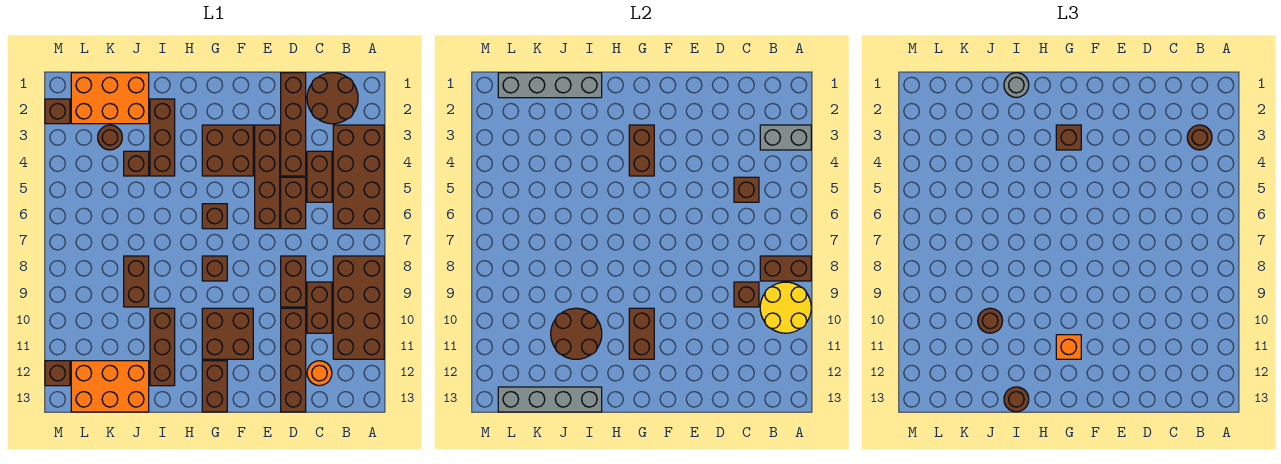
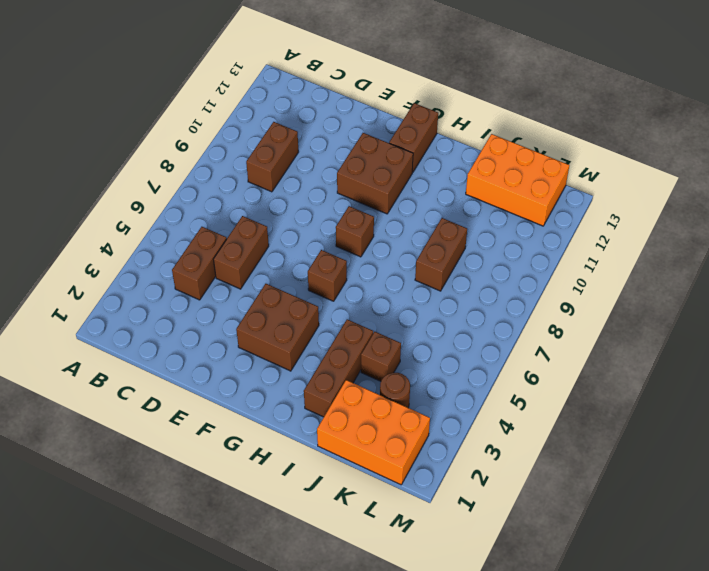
none -> brown 2x4 brick [333,125,384,229]
none -> brown 2x4 brick [333,256,384,359]
none -> brown 2x2 round brick [307,73,358,124]
none -> orange 1x1 round brick [307,361,332,386]

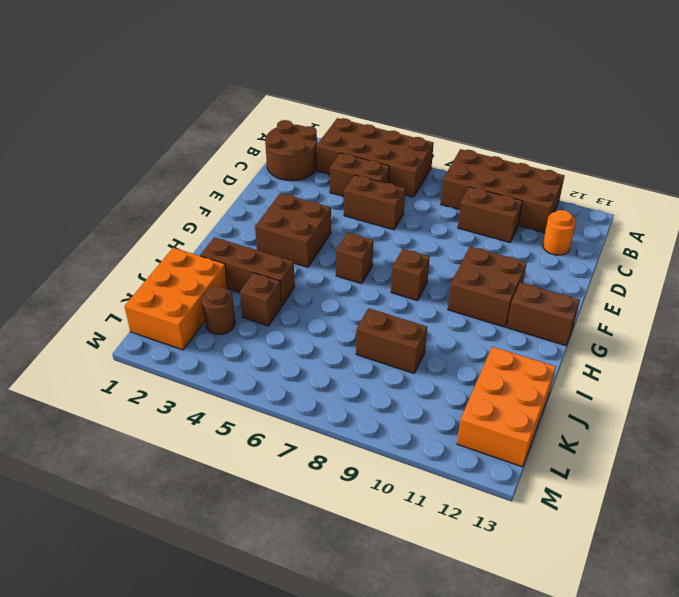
none -> brown 1x4 brick [281,73,306,176]
none -> brown 1x2 brick [281,256,306,307]
none -> brown 1x4 brick [281,308,306,412]
none -> brown 1x4 brick [255,125,280,229]

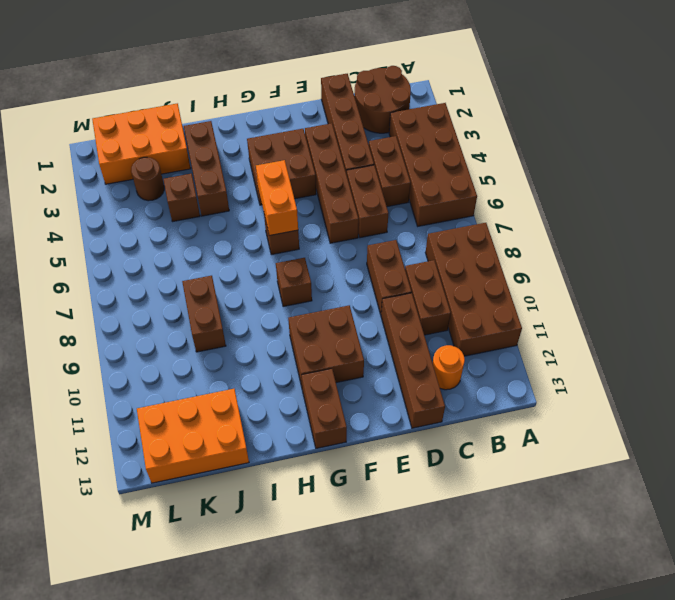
orange 1x2 brick [256,160,298,236] -> none
none -> brown 1x3 brick [150,308,175,386]
none -> brown 1x1 brick [45,99,70,124]
none -> brown 1x1 brick [45,361,70,386]
none -> grey 1x2 brick [760,125,811,150]

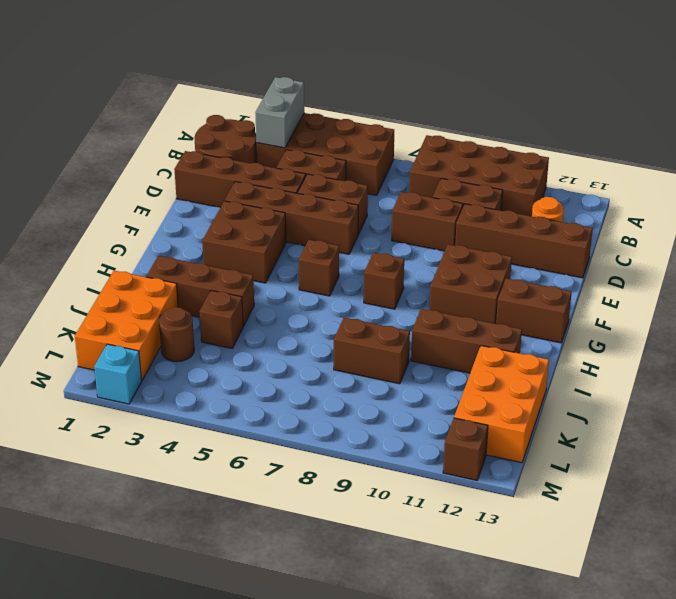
cyan 1x1 brick [94,344,142,404] -> brown 1x1 brick [45,99,70,124]
none -> brown 1x2 brick [760,256,811,281]
none -> yellow 2x2 round brick [760,282,811,333]
none -> brown 1x1 brick [734,177,759,202]
none -> brown 1x1 brick [734,282,759,307]

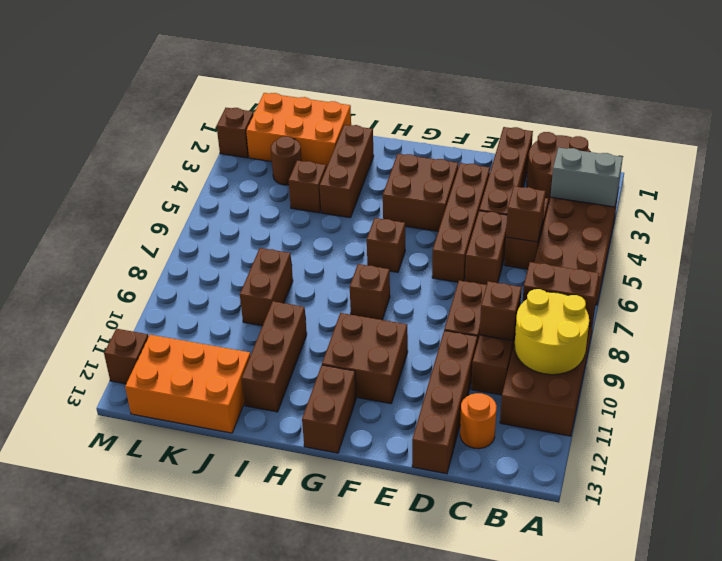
none -> brown 1x2 brick [629,125,654,176]
none -> brown 1x2 brick [629,308,654,359]
none -> grey 1x4 brick [498,73,602,98]
none -> brown 2x2 round brick [551,308,602,359]

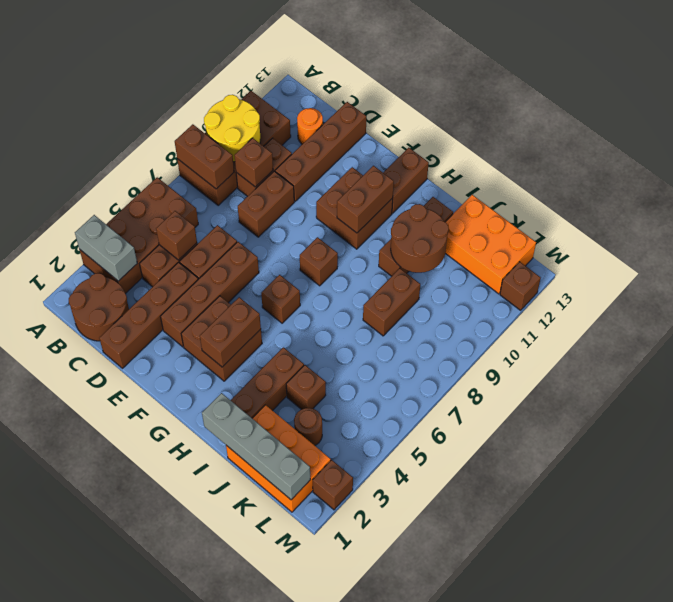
none -> grey 1x4 brick [498,387,602,412]
none -> brown 1x1 round brick [1187,125,1212,150]
none -> brown 1x1 brick [1056,125,1081,150]
none -> orange 1x1 brick [1056,335,1081,359]

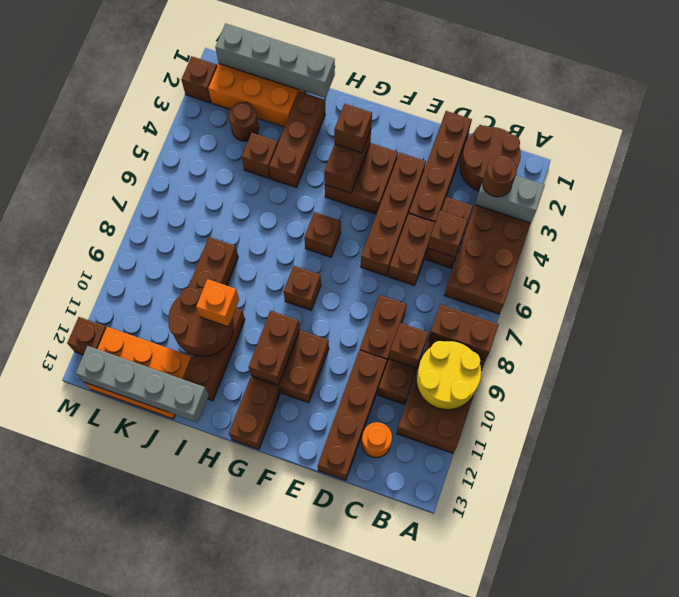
orange 1x1 brick [196,279,239,327] -> orange 1x1 brick moved to [1056,335,1081,359]
none -> grey 1x1 round brick [1004,73,1029,98]
none -> brown 1x1 round brick [1004,387,1029,412]
none -> brown 1x1 round brick [978,308,1003,333]

